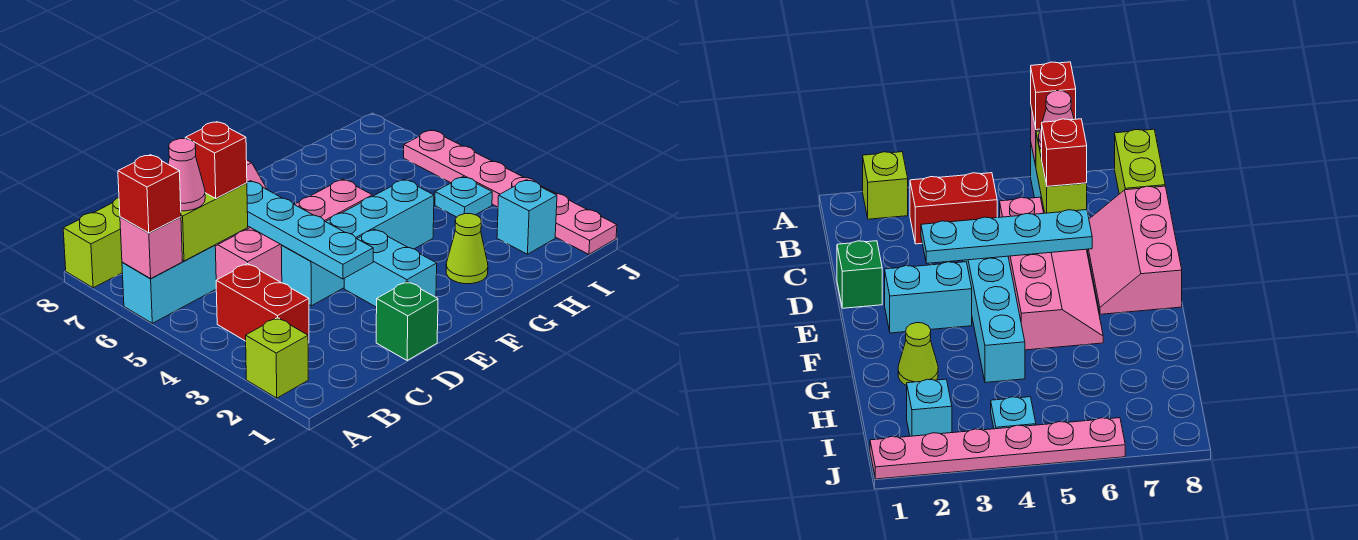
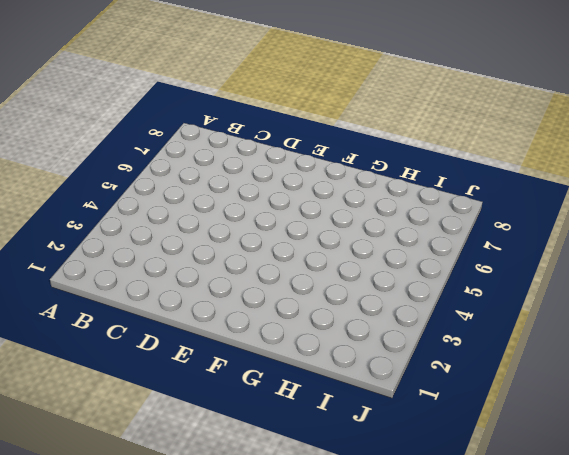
none -> lime 1x1 brick [246,318,308,398]
none -> cyan 1x2 brick [122,245,216,323]
none -> lime 1x2 brick [63,198,122,288]

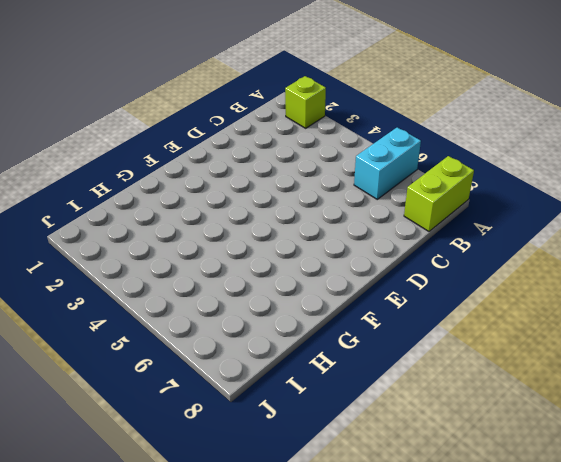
none -> red 1x2 brick [216,263,309,343]
none -> pink 2x4 slope [215,179,373,283]
none -> pink 2x3 slope [1087,186,1182,314]

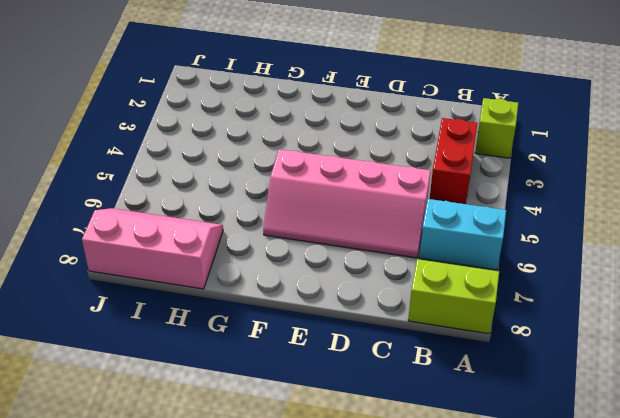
pink 2x3 slope [82,208,223,289] -> pink 2x3 slope moved to [1087,186,1182,314]
none -> green 1x1 brick [376,282,438,360]
none -> cyan 1x4 brick [281,180,434,306]
none -> cyan 1x2 brick [344,229,437,307]

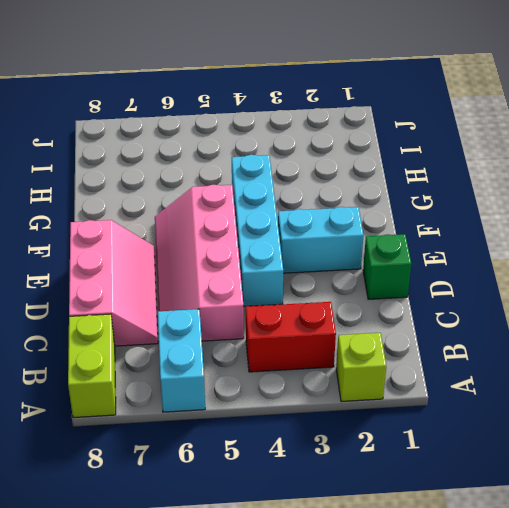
none -> lime 1x1 cone [446,214,488,284]
none -> cyan 1x1 brick [497,180,557,254]
none -> cyan 1x1 plate [435,177,492,217]

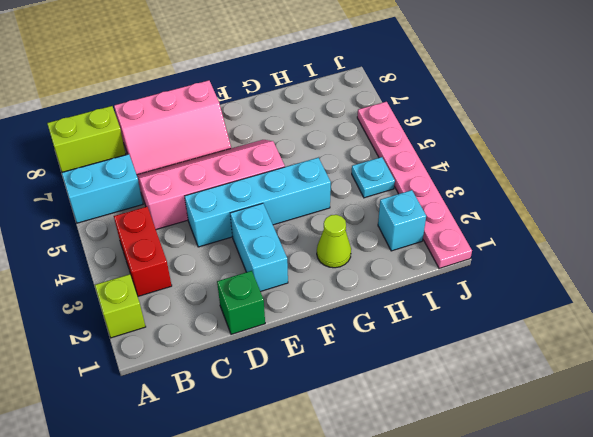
none -> pink 1x1 brick [120,217,182,279]
none -> lime 1x2 brick [181,183,248,261]
none -> cyan 1x4 plate [247,181,373,279]

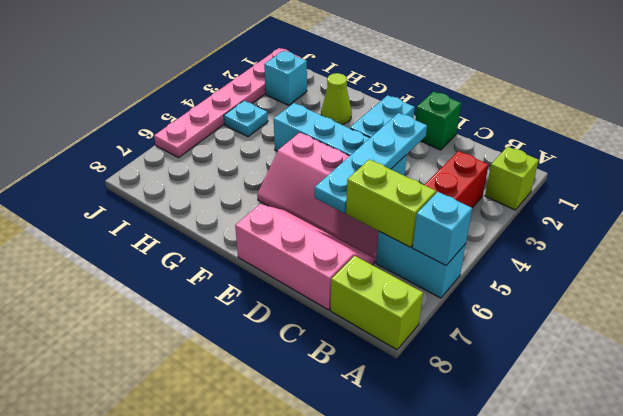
cyan 1x1 brick [413,192,472,265] -> pink 1x1 brick [120,217,182,279]
none -> red 1x1 brick [118,155,181,233]
none -> pink 1x1 cone [168,139,205,211]
none -> red 1x1 brick [185,122,247,199]

